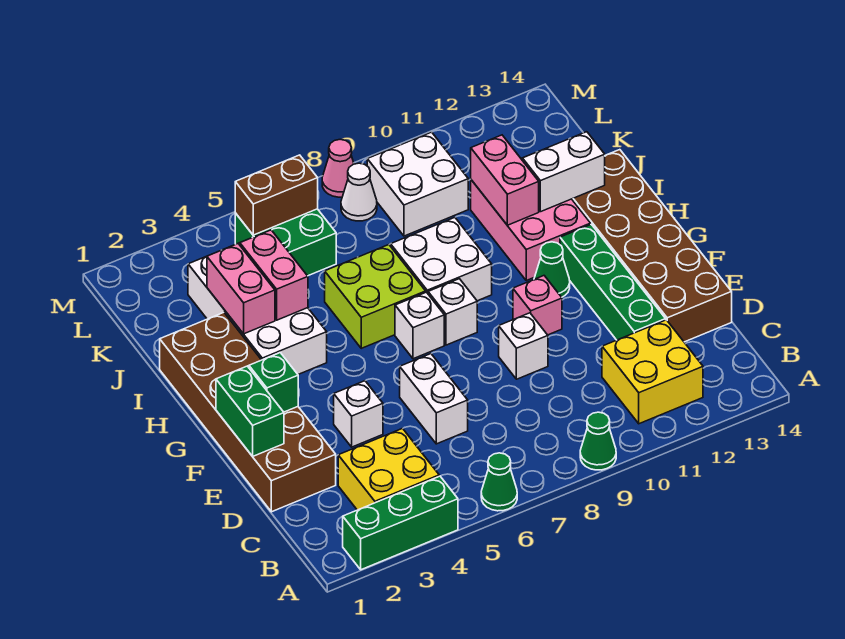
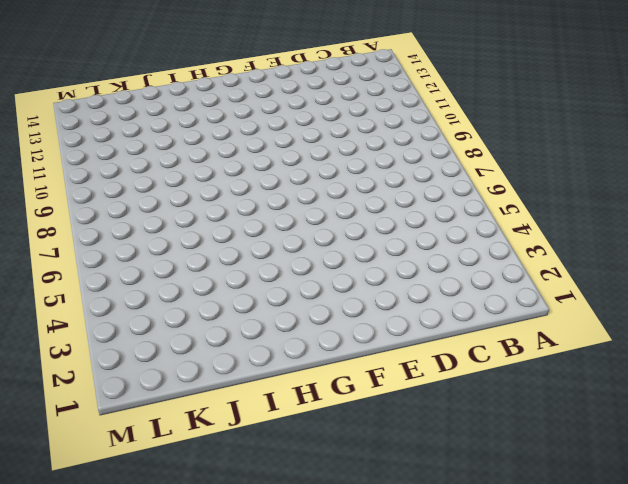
none -> green 1x3 brick [343,476,458,570]
none -> green 1x1 cone [481,453,517,511]
none -> green 1x1 cone [580,412,616,470]
none -> yellow 2x2 brick [338,429,439,510]

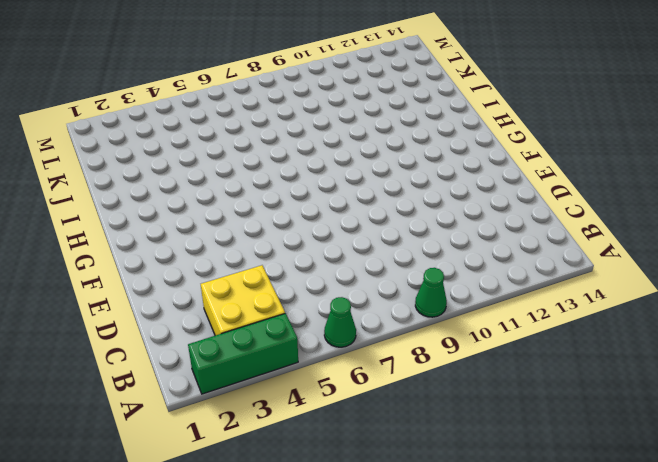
none -> yellow 2x2 brick [602,320,703,424]
none -> brown 2x6 brick [160,313,336,512]
none -> white 1x2 brick [400,354,468,444]
none -> green 1x4 brick [560,224,666,340]

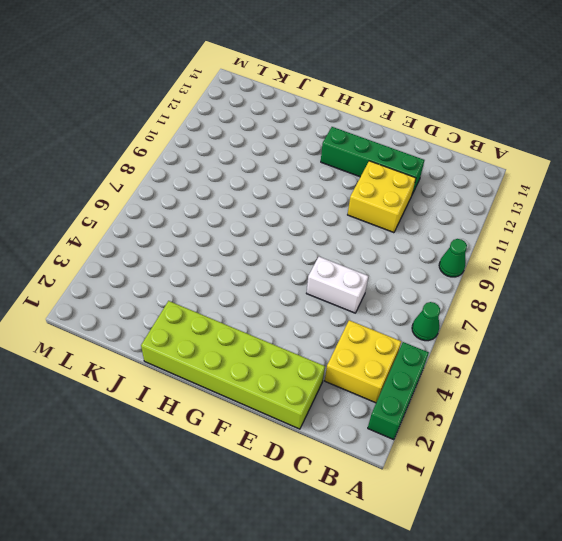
lime 2x6 brick [141,301,325,429] -> brown 2x6 brick [160,313,336,512]
yellow 2x2 brick [348,161,416,233] -> yellow 2x2 brick moved to [602,320,703,424]
none -> brown 2x6 brick [572,150,732,342]
none -> white 1x1 brick [334,381,383,447]
none -> white 1x1 brick [499,313,548,379]
none -> pink 1x1 brick [513,276,562,335]

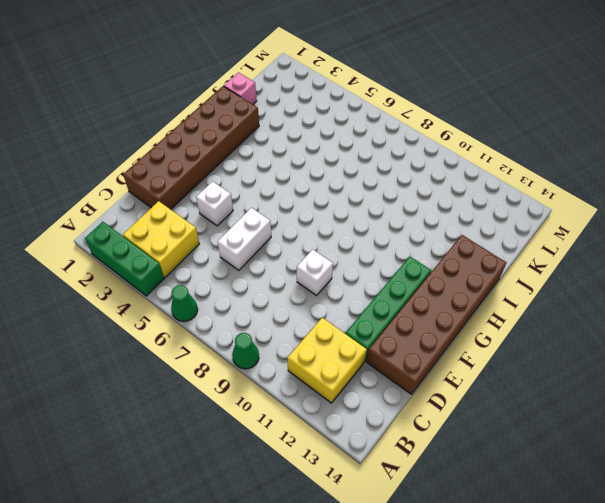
pink 1x1 brick [224,72,257,104] -> pink 1x1 brick moved to [513,276,562,335]
none -> white 1x1 brick [395,292,444,359]
none -> white 1x1 brick [428,279,477,345]
none -> green 1x1 cone [534,242,570,297]
none -> white 2x4 brick [188,243,327,374]

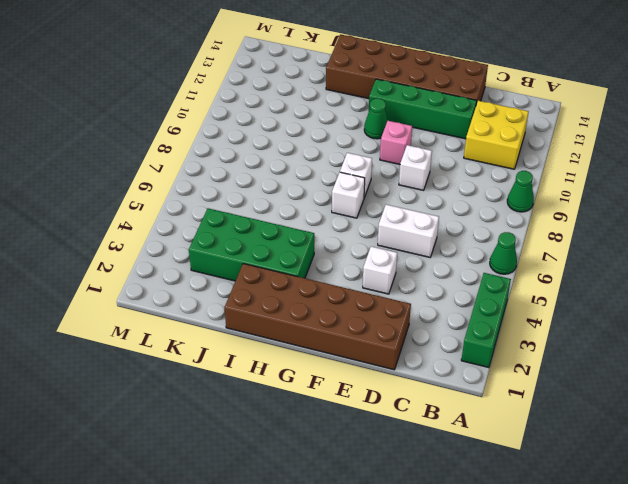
green 2x4 brick [189,208,314,281] -> white 2x4 brick [188,243,327,374]
none -> yellow 2x2 brick [338,429,439,510]
none -> lime 2x2 brick [325,245,426,348]
none -> white 2x2 brick [391,217,492,301]
none -> pink 2x3 brick [471,158,591,280]

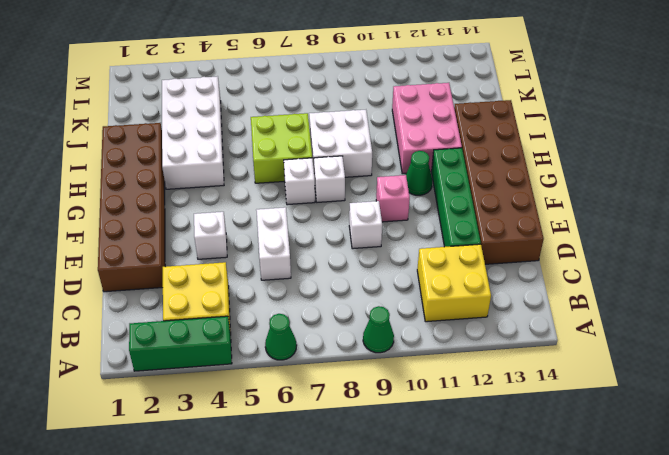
none -> green 2x2 brick [235,209,336,276]
none -> white 2x2 brick [367,132,468,236]
none -> white 1x1 cone [341,163,377,221]
none -> pink 1x1 cone [322,139,354,197]

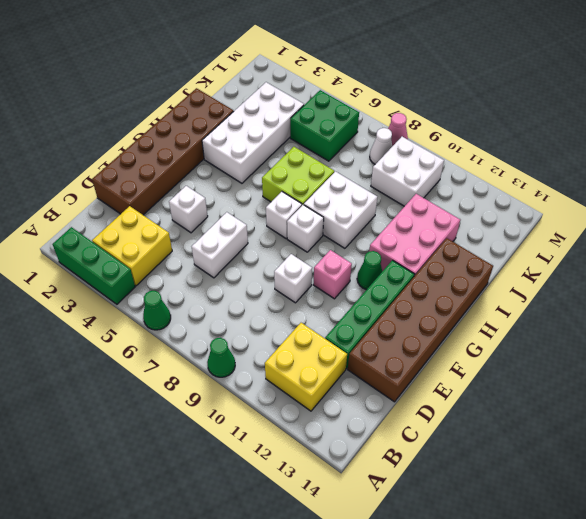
none -> green 1x2 brick [216,366,284,456]
none -> green 1x1 brick [249,353,298,412]
none -> pink 1x2 brick [207,243,275,334]
none -> pink 1x2 brick [240,230,308,320]

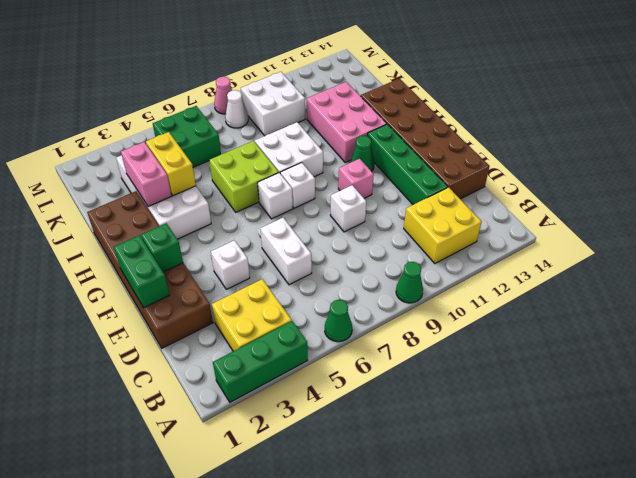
yellow 1x2 brick [146,132,196,196] -> pink 1x2 brick [240,230,308,320]
none -> pink 1x2 brick [471,135,539,225]
none -> white 1x2 brick [523,132,605,212]
none -> brown 1x2 brick [235,155,318,235]

